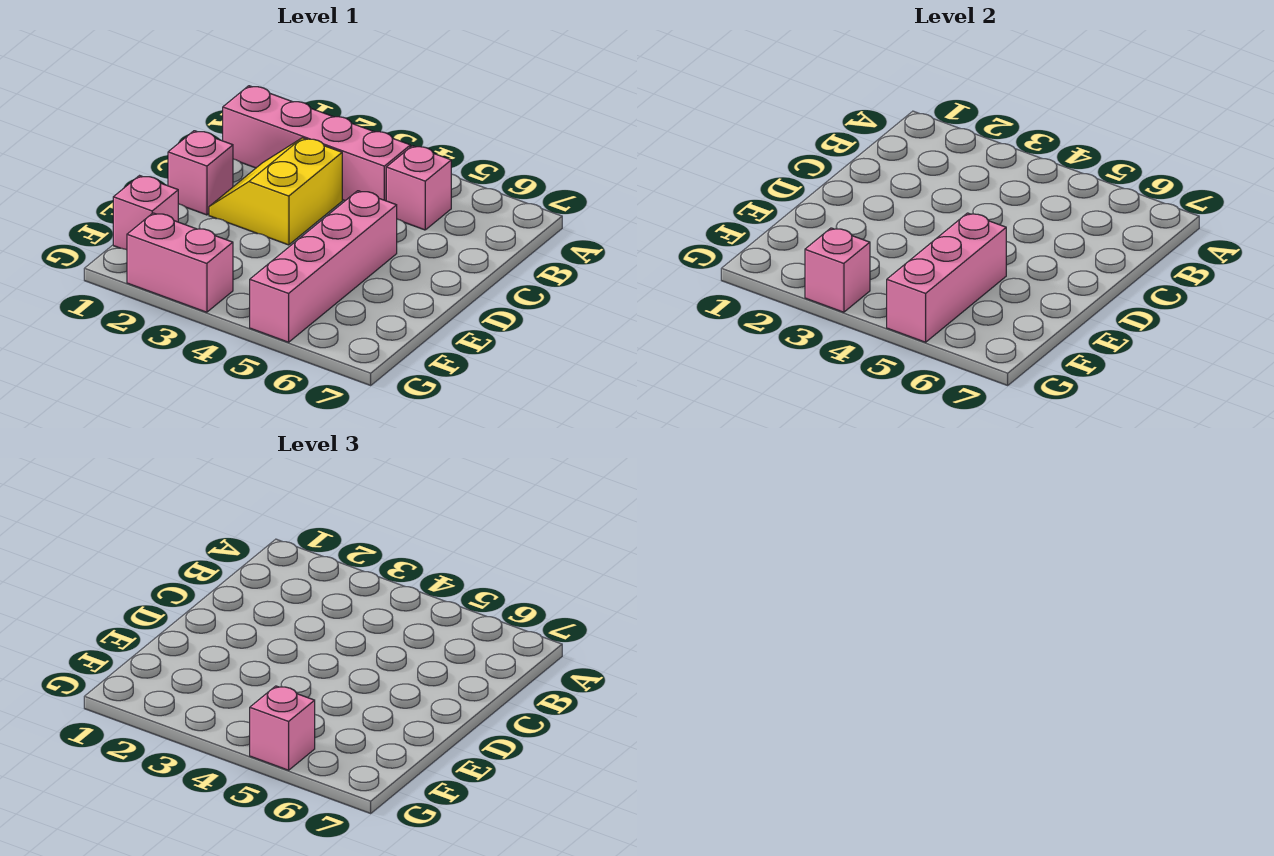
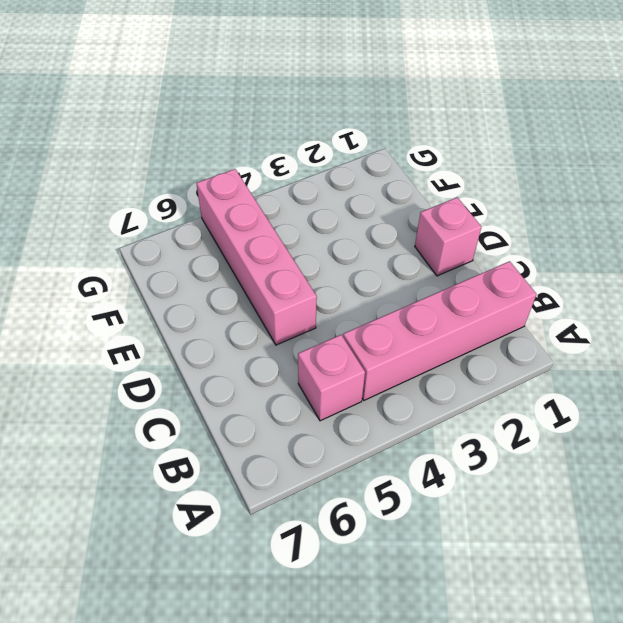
none -> yellow 2x2 slope [209,138,342,245]
none -> pink 1x1 brick [113,176,178,250]

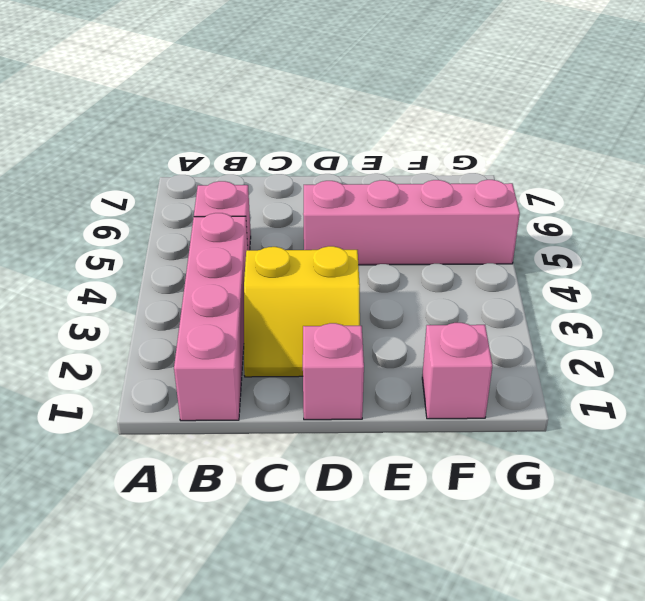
none -> pink 1x2 brick [127,213,233,312]
none -> pink 1x3 brick [887,213,1006,342]

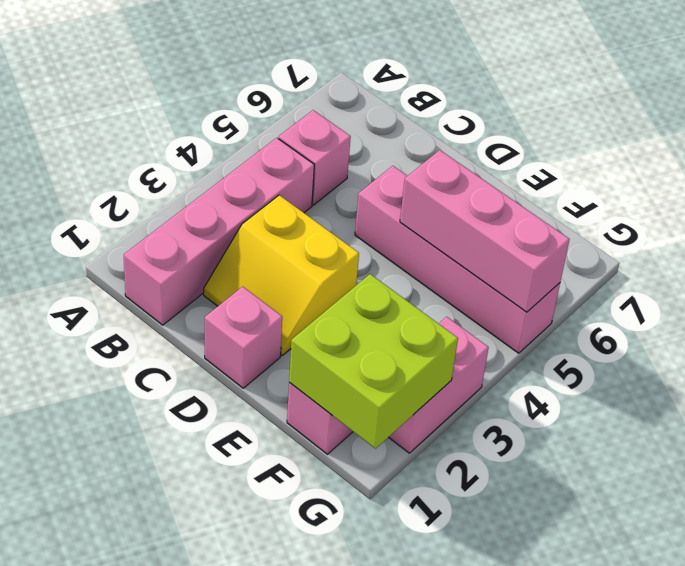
lime 2x2 brick [289,274,458,449] -> none
none -> pink 1x1 brick [805,228,870,312]
none -> pink 1x1 brick [250,686,315,770]

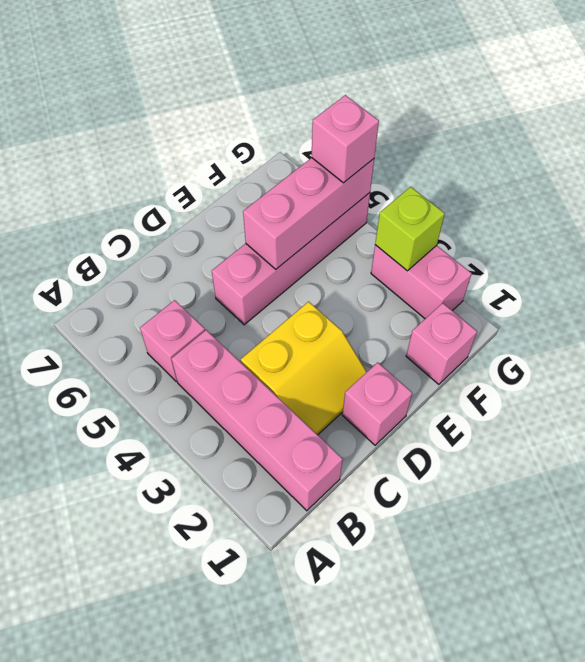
lime 1x1 brick [375,187,445,271] -> pink 1x1 brick [805,228,870,312]

